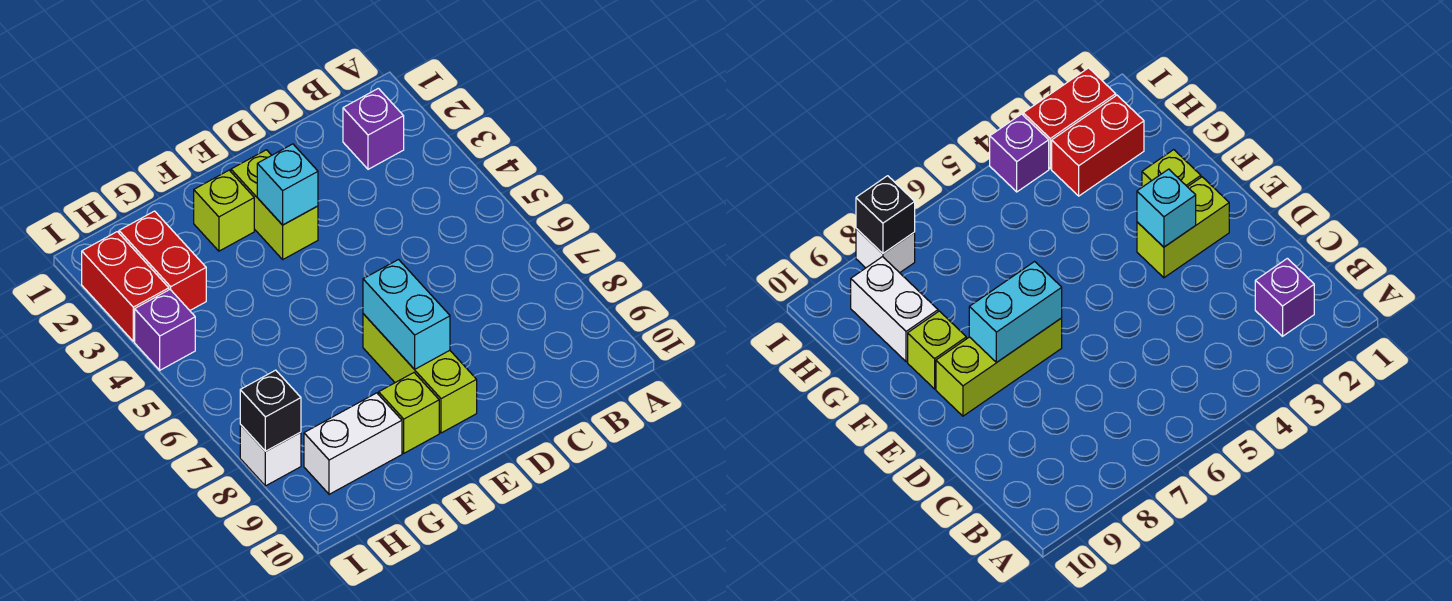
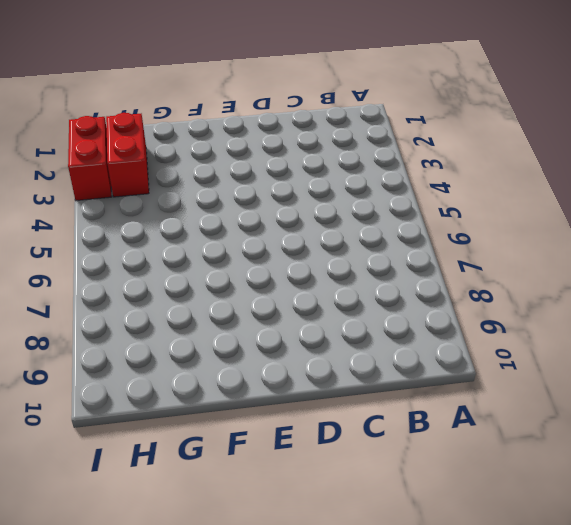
none -> purple 1x1 brick [343,88,404,169]
none -> lime 1x2 brick [231,150,318,259]
none -> lime 1x3 brick [363,314,477,433]

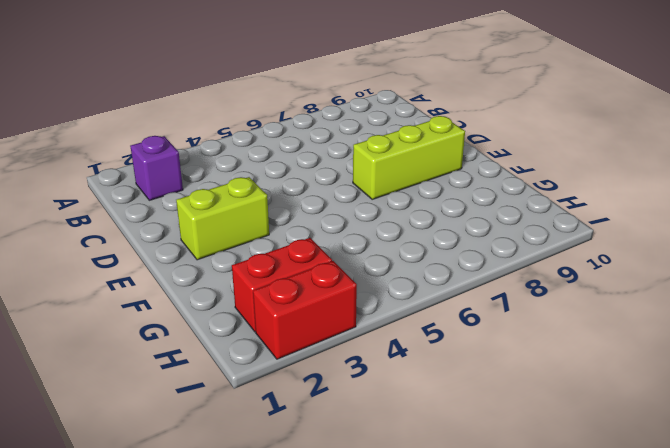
none -> lime 1x1 brick [194,170,254,251]
none -> lime 1x1 brick [379,373,439,453]
none -> white 1x2 brick [304,393,402,494]

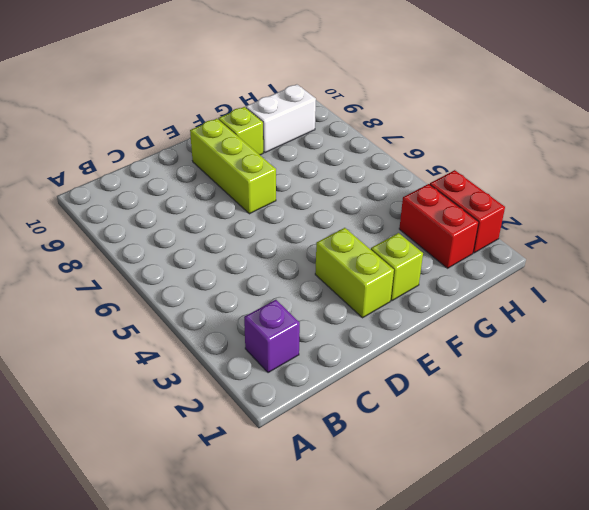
none -> purple 1x1 brick [135,290,195,370]
none -> white 1x1 brick [240,425,301,486]
none -> cyan 1x1 brick [257,144,318,225]

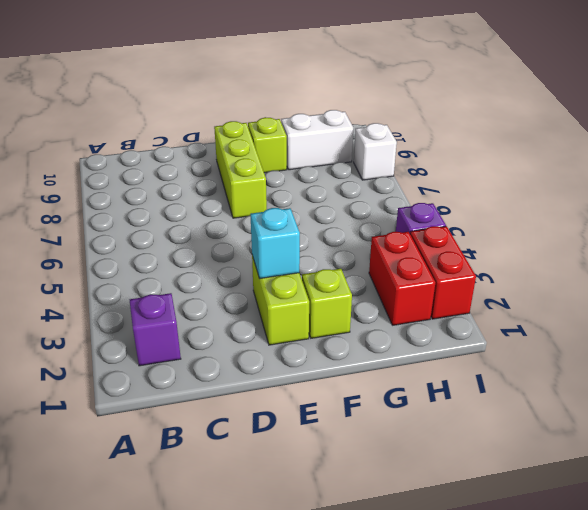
none -> cyan 1x2 brick [363,260,450,369]
none -> black 1x1 brick [240,370,301,451]

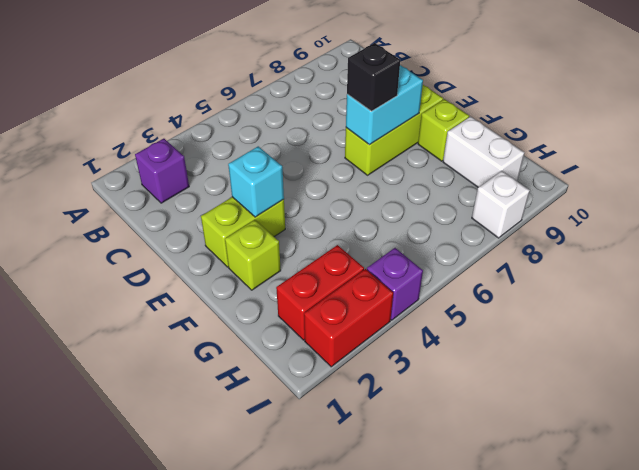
black 1x1 brick [347,43,400,111] -> black 1x1 brick moved to [240,370,301,451]

